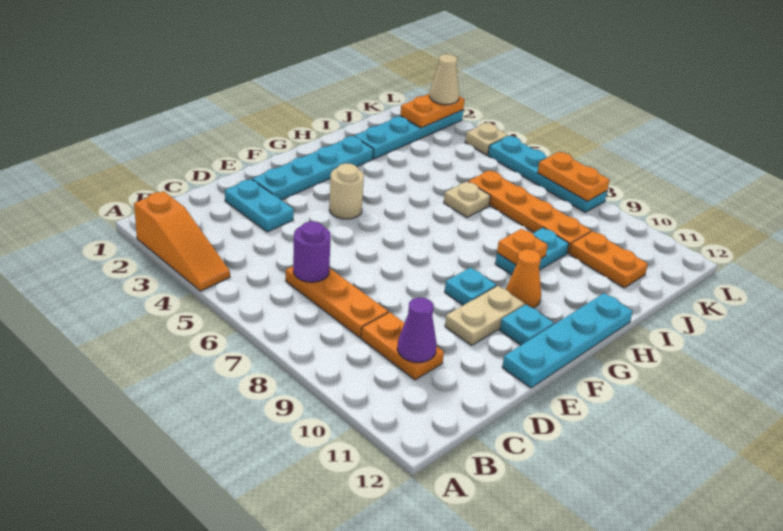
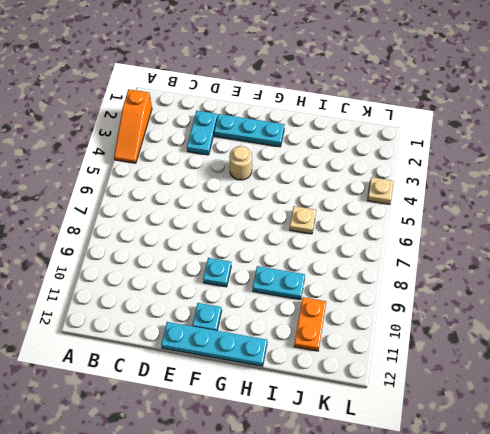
cyan 1x3 plate [214,114,285,147] -> cyan 1x4 plate [252,136,374,200]
none -> orange 1x3 plate [286,266,388,338]
none -> orange 1x2 plate [361,312,444,380]
none -> tan 1x2 plate [445,286,525,345]

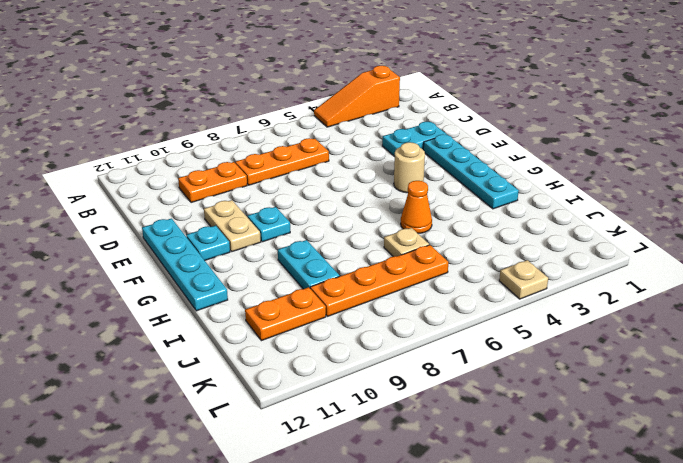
orange 1x1 cone [401,181,432,233] -> orange 1x1 cone moved to [506,249,541,308]
none -> cyan 1x4 plate [354,110,463,159]
none -> cyan 1x4 plate [488,136,607,212]
none -> purple 1x1 round brick [293,221,331,282]

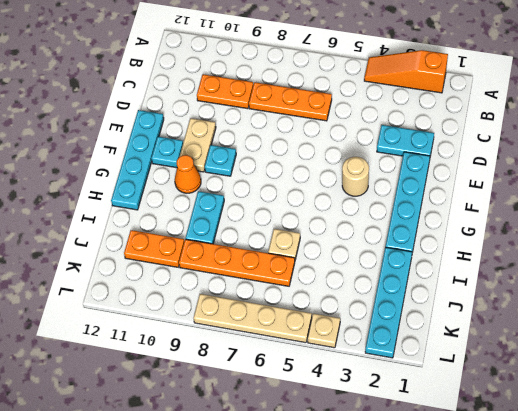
tan 1x4 plate [194,294,312,343] -> cyan 1x4 plate [488,136,607,212]
none -> purple 1x1 round brick [293,221,331,282]
none -> purple 1x1 cone [397,297,436,362]
none -> orange 1x1 plate [497,229,548,265]

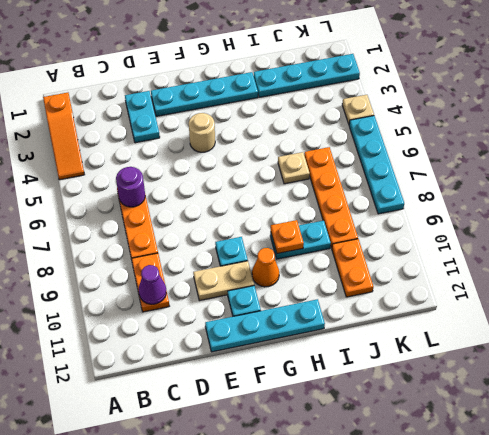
none -> orange 1x2 plate [400,94,465,128]
none -> orange 1x2 plate [538,152,610,201]
none -> tan 1x1 cone [430,54,459,105]

